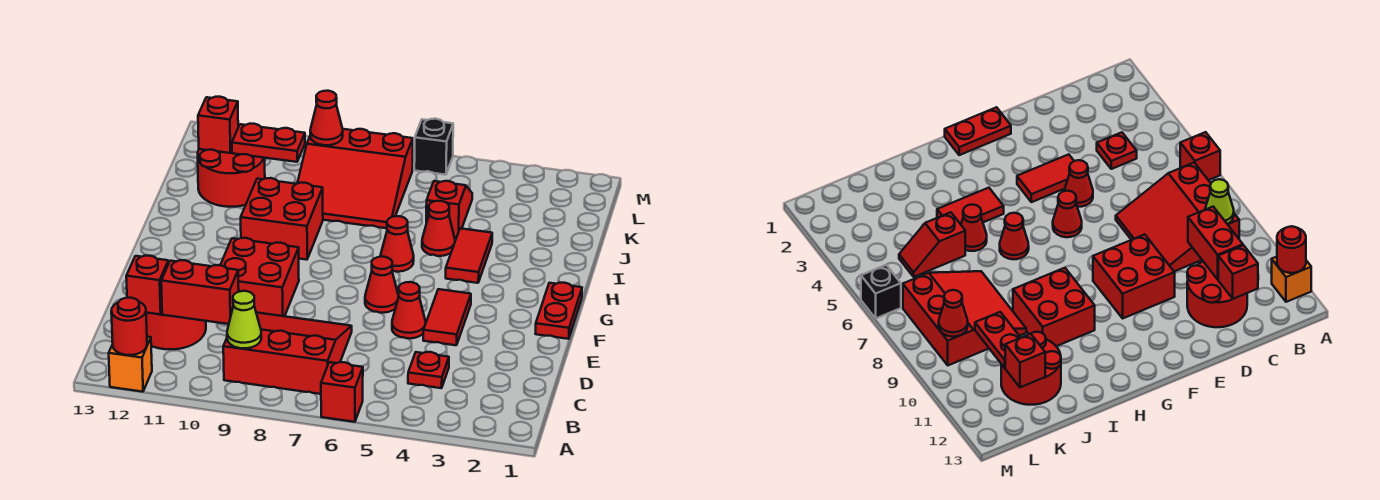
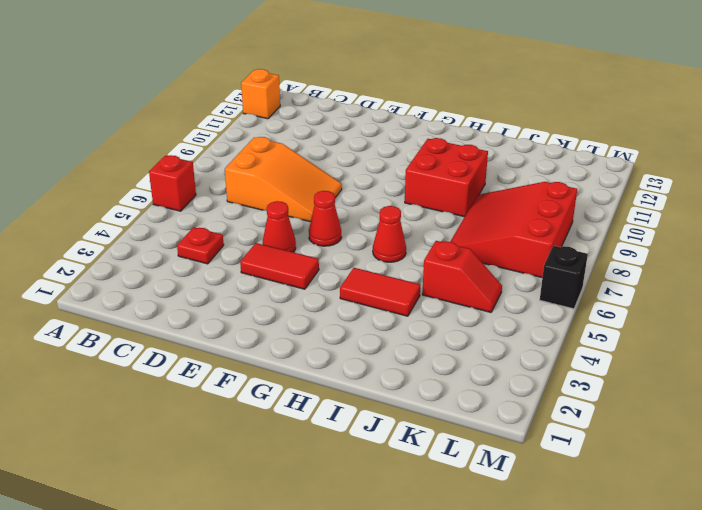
orange 2x3 slope [224,137,342,222] -> red 3x3 slope [223,312,352,394]
none -> red 2x2 round brick [146,313,206,349]
none -> red 2x2 brick [221,238,299,316]
none -> red 1x2 plate [535,283,582,339]

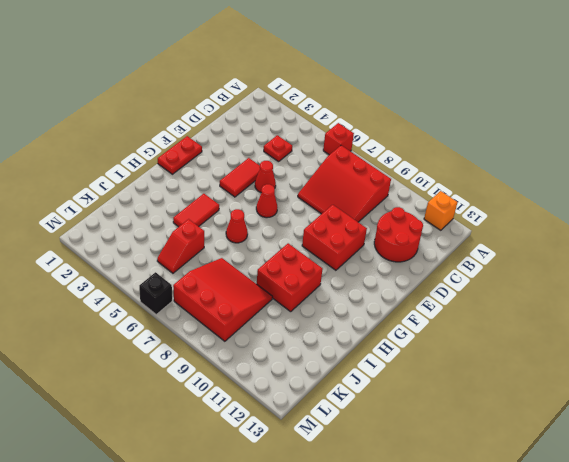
none -> red 1x1 cone [422,201,455,256]
none -> red 2x2 round brick [198,149,265,207]
none -> red 1x1 round brick [111,298,147,355]

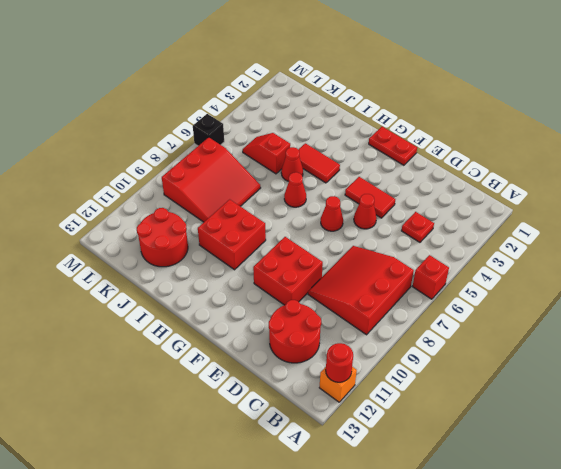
none -> lime 1x1 cone [227,291,261,348]
none -> red 1x2 brick [161,260,239,324]
none -> red 1x1 brick [126,256,168,315]

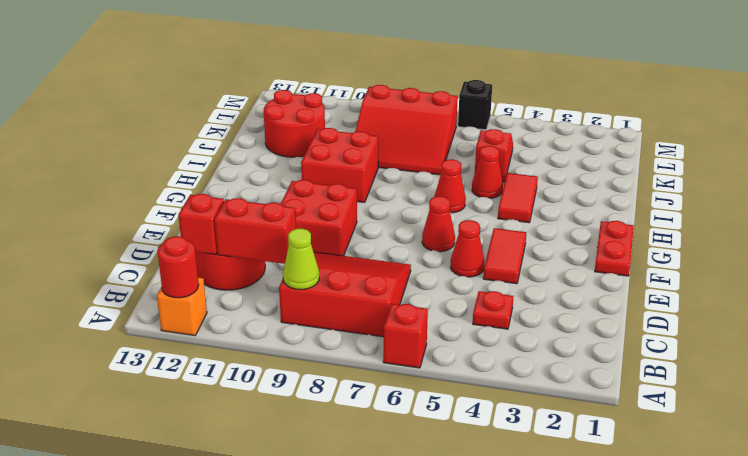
none -> red 1x2 plate [232,124,305,162]
none -> red 1x1 brick [198,97,239,153]
none -> red 1x1 cone [310,91,343,145]

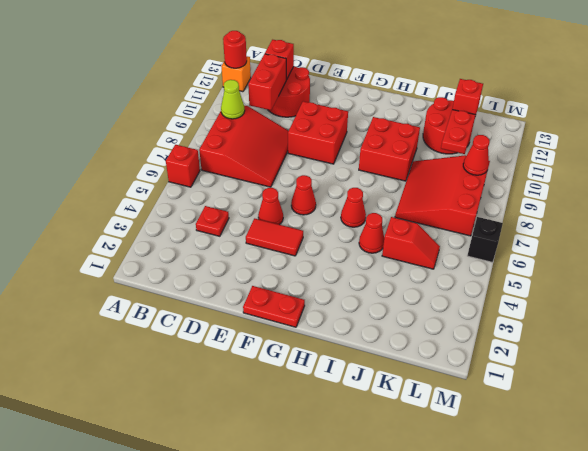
none -> red 1x2 tile [446,228,492,283]

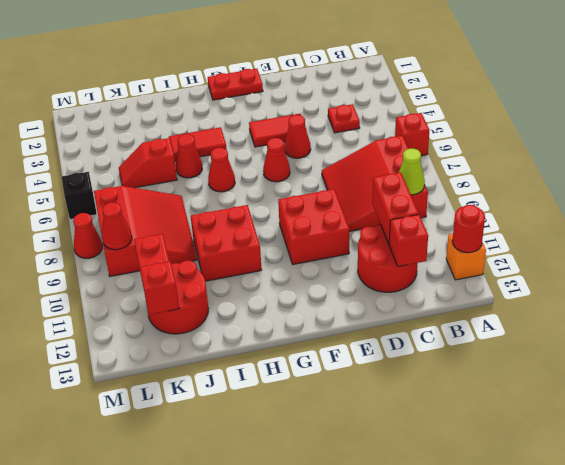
red 1x1 cone [73,213,102,258] -> none

